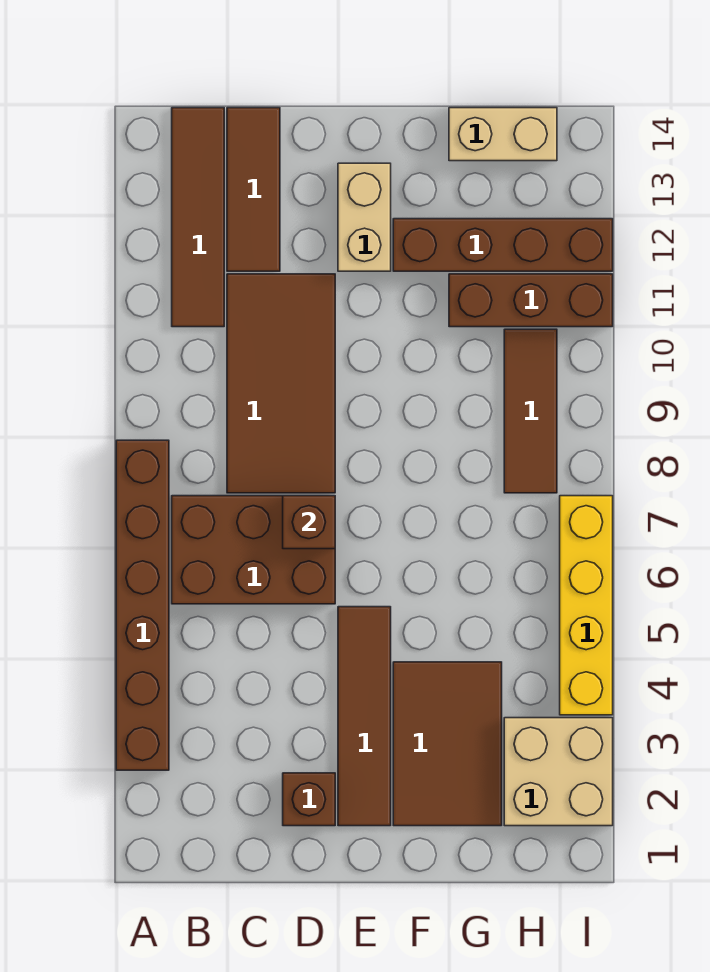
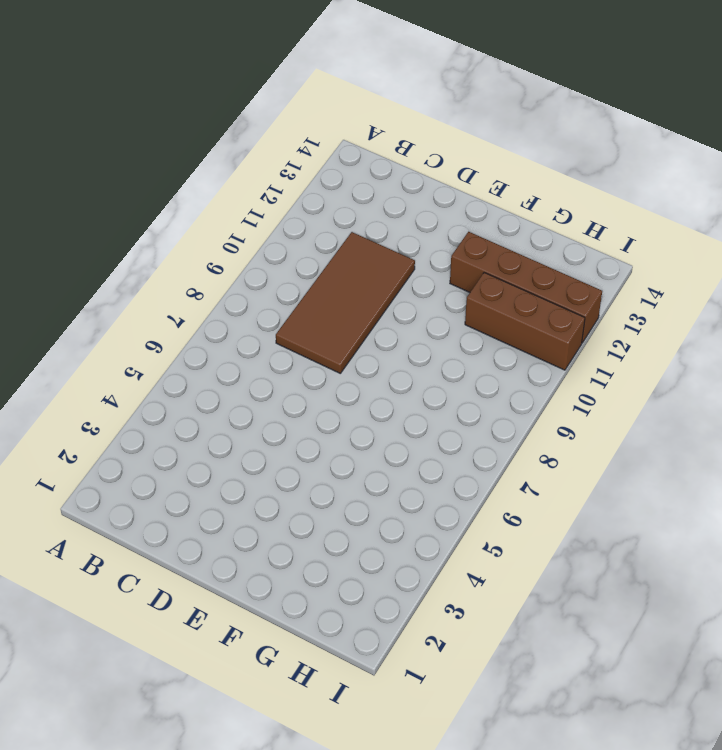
none -> brown 1x6 brick [116,440,169,770]
none -> brown 2x3 brick [172,496,335,604]
none -> brown 1x4 tile [172,108,224,327]

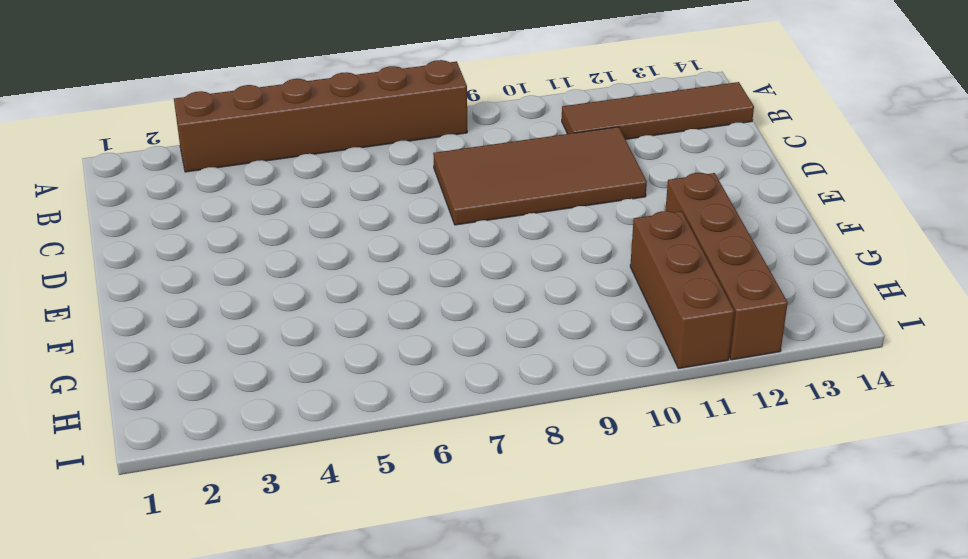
none -> brown 2x3 brick [172,496,335,604]
none -> brown 1x3 tile [227,108,280,271]
none -> brown 1x1 brick [283,773,335,826]

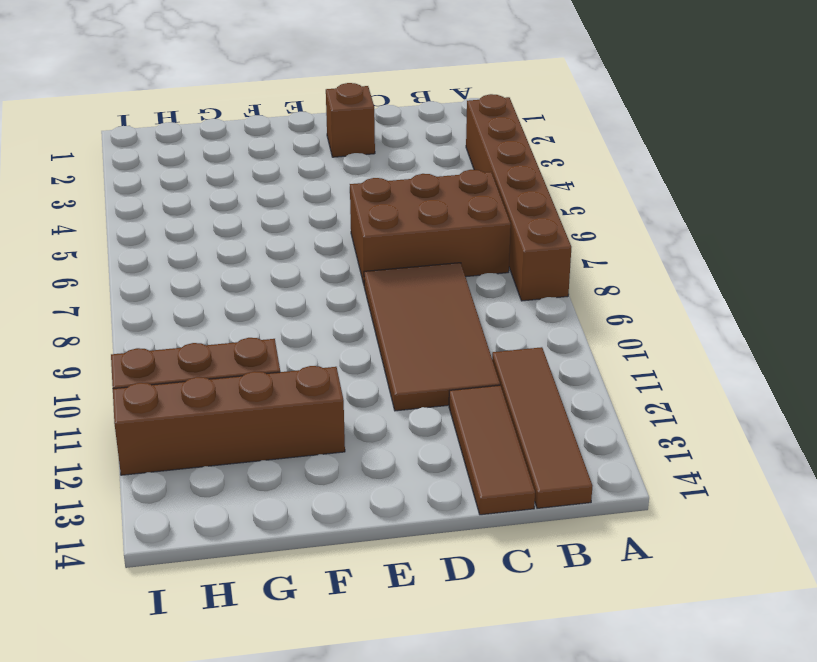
none -> brown 1x4 tile [338,607,391,826]
none -> tan 1x2 brick [338,163,391,271]
none -> brown 2x3 tile [393,662,502,826]

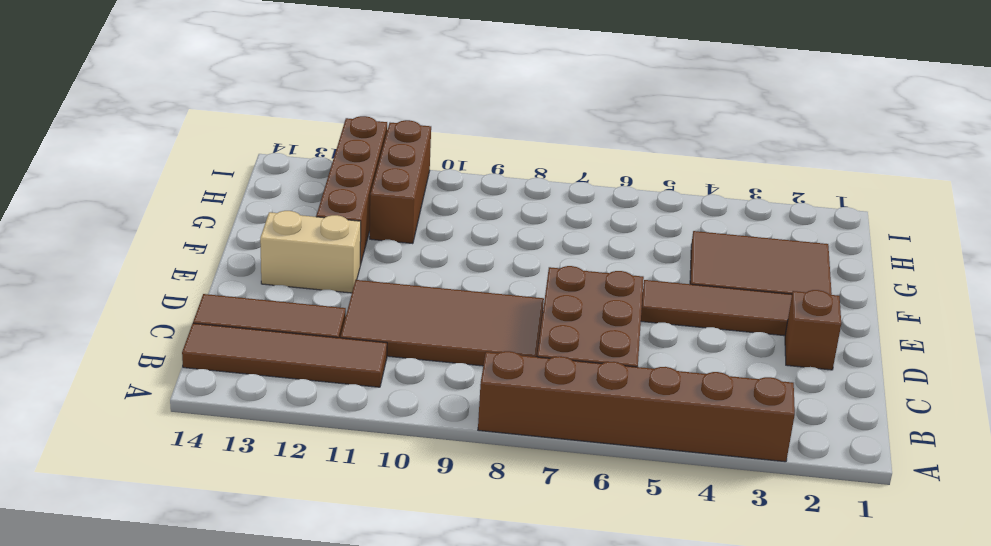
none -> tan 1x2 brick [449,108,557,161]
none -> tan 2x2 brick [504,718,613,826]
none -> brown 1x3 tile [504,329,557,493]

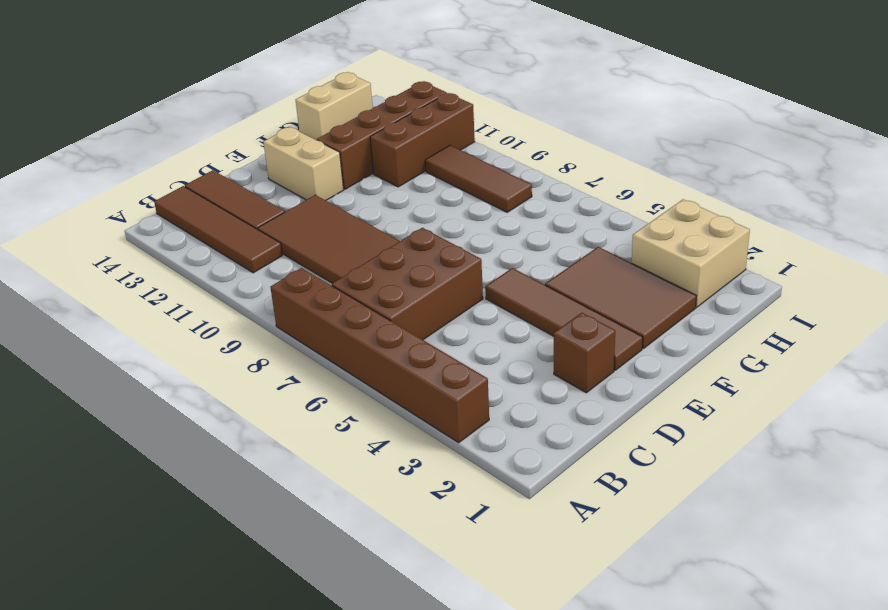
none -> yellow 1x4 brick [560,496,613,715]
none -> brown 1x1 brick [283,496,335,549]

